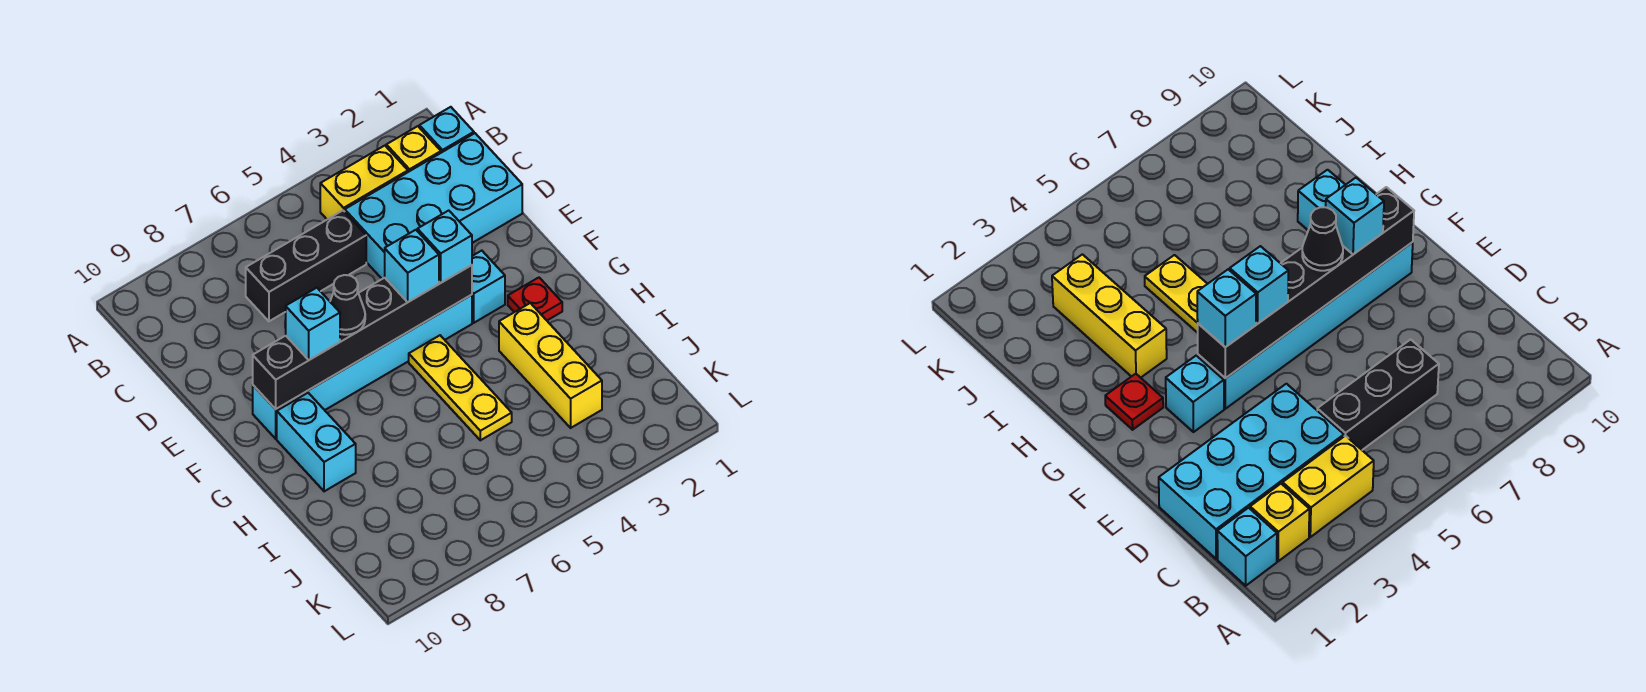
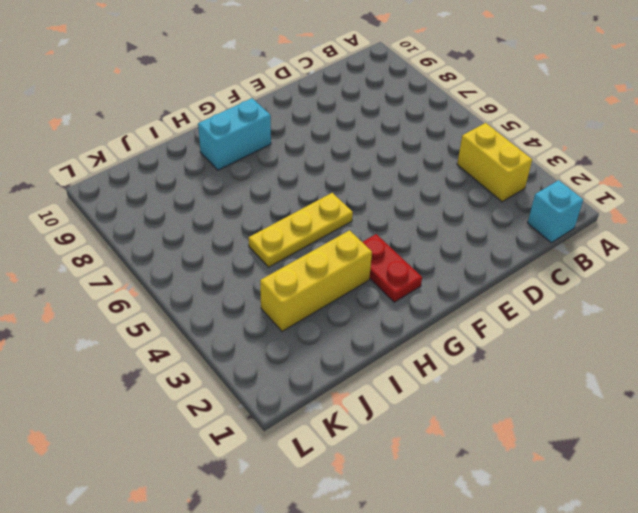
red 1x2 plate [363,234,422,302] -> red 1x1 plate [508,278,562,320]
none -> yellow 1x1 brick [386,126,441,172]
none -> cyan 2x4 brick [345,133,522,279]
none -> black 1x3 brick [246,211,366,321]

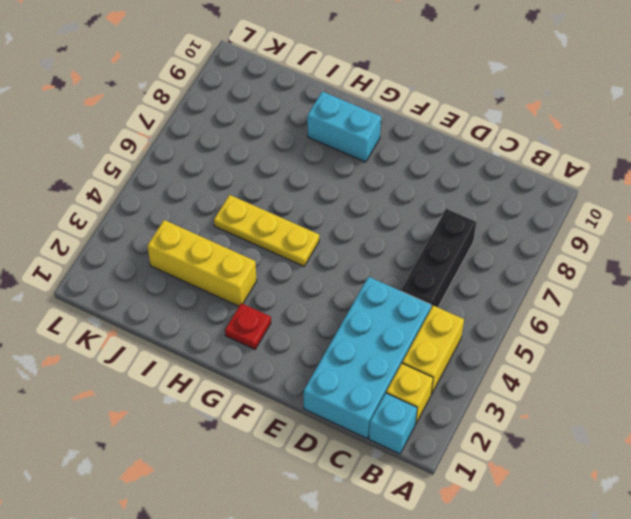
none -> cyan 1x1 brick [472,251,505,323]
none -> cyan 1x6 brick [253,295,472,439]
none -> black 1x6 brick [253,265,472,409]

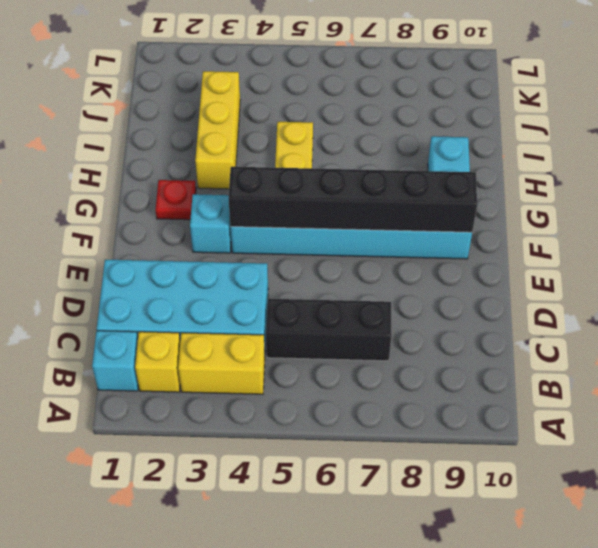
none -> cyan 1x1 brick [417,210,472,283]
none -> cyan 1x1 brick [385,230,439,302]
none -> black 1x1 cone [330,275,365,335]

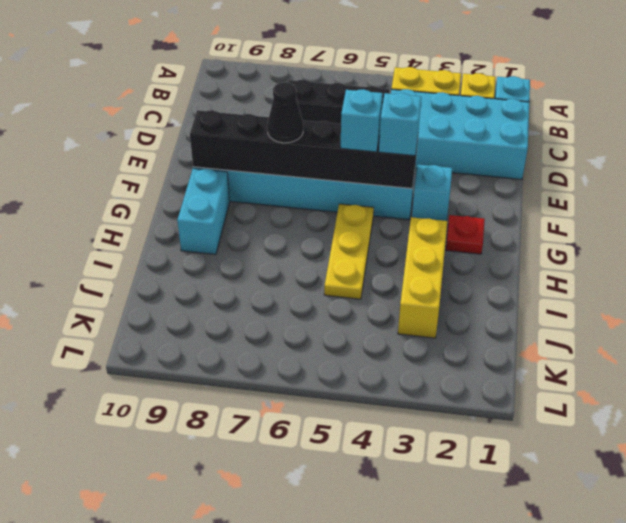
none -> cyan 1x1 brick [286,288,340,360]

